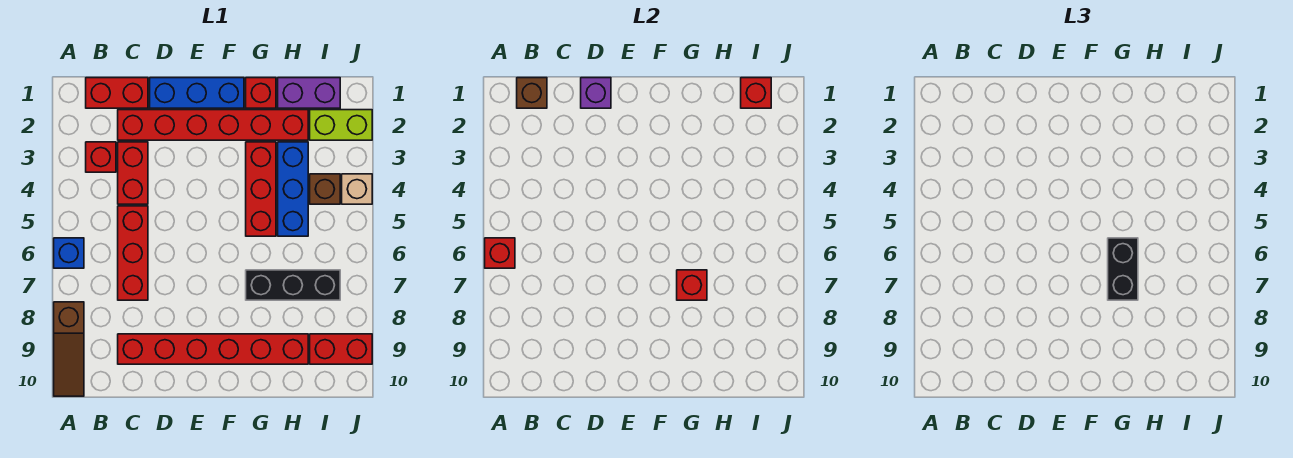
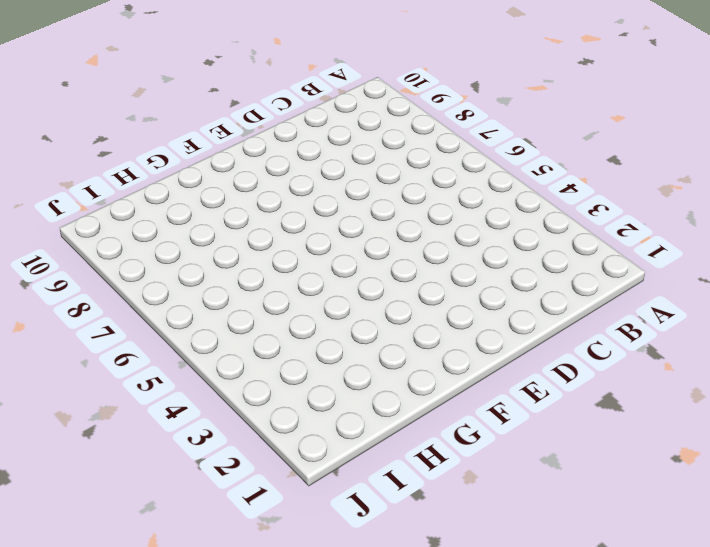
none -> blue 1x1 brick [54,238,84,268]
none -> brown 1x3 slope [54,302,84,396]
none -> red 1x2 brick [86,78,148,108]

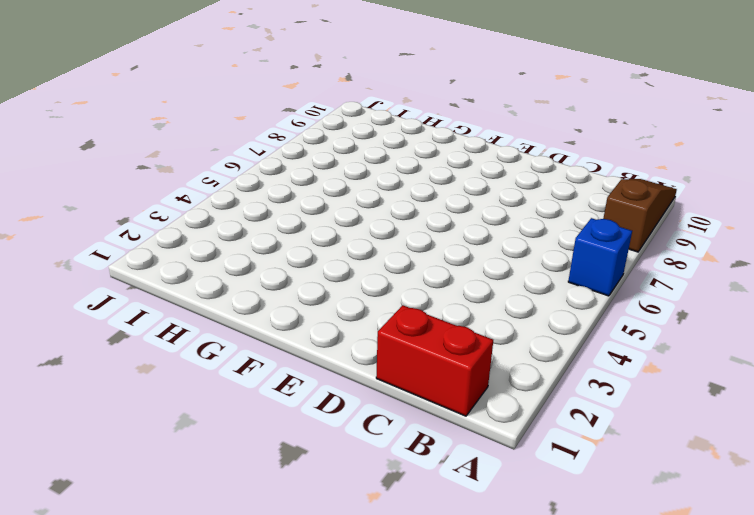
none -> red 1x1 brick [86,142,116,172]
none -> red 1x6 brick [118,110,308,140]
none -> red 1x2 brick [118,142,148,204]

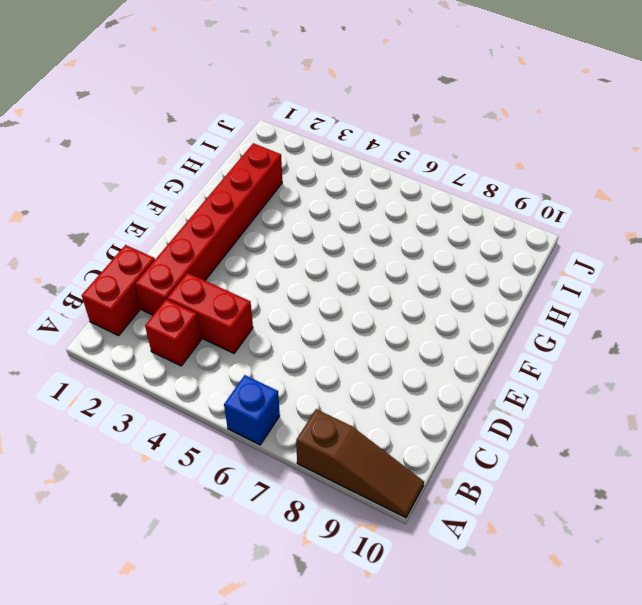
none -> red 1x3 brick [118,206,148,300]
none -> red 1x6 brick [118,334,308,364]
none -> blue 1x3 brick [150,78,244,108]

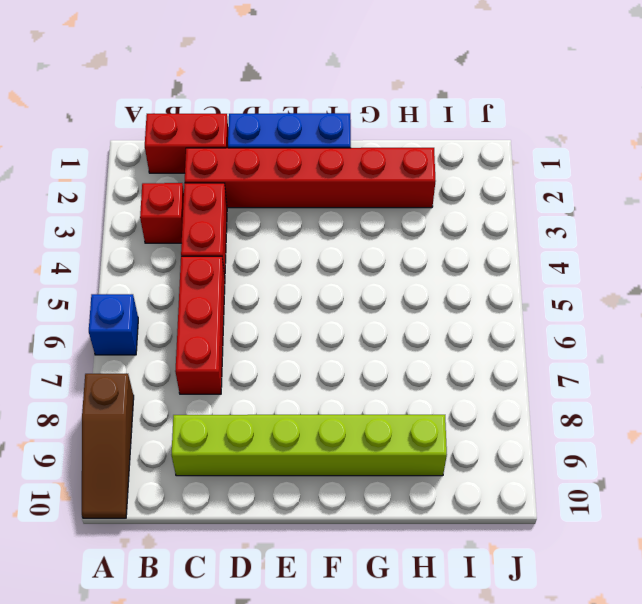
lime 1x6 brick [171,415,447,476] -> red 1x6 brick [118,334,308,364]
none -> red 1x1 brick [246,78,276,108]
none -> red 1x3 brick [246,142,276,236]
none -> black 1x3 brick [246,270,340,300]

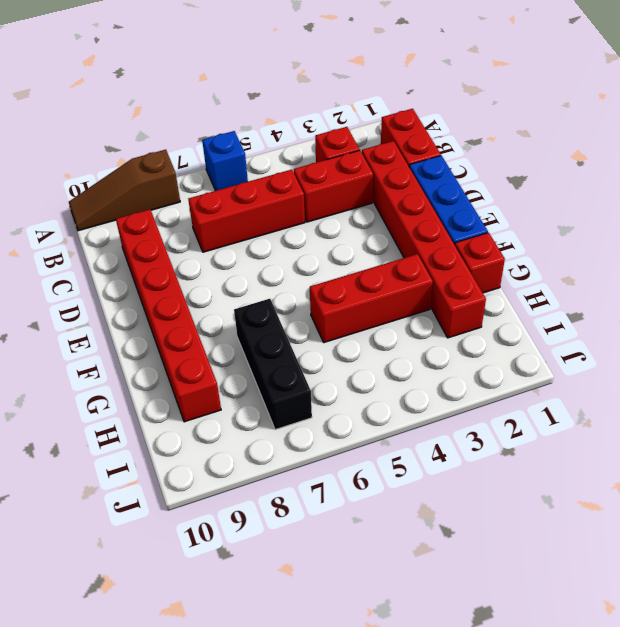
none -> purple 1x2 brick [278,78,340,108]
none -> blue 1x3 brick [278,142,308,236]
none -> lime 1x2 brick [310,110,372,140]

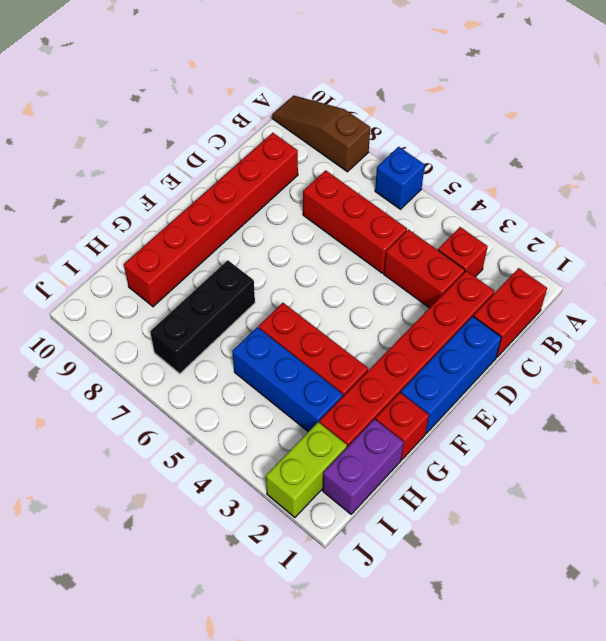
none -> brown 1x1 brick [310,174,340,204]
none -> red 1x2 brick [310,334,372,364]
none -> tan 1x1 brick [342,174,372,204]

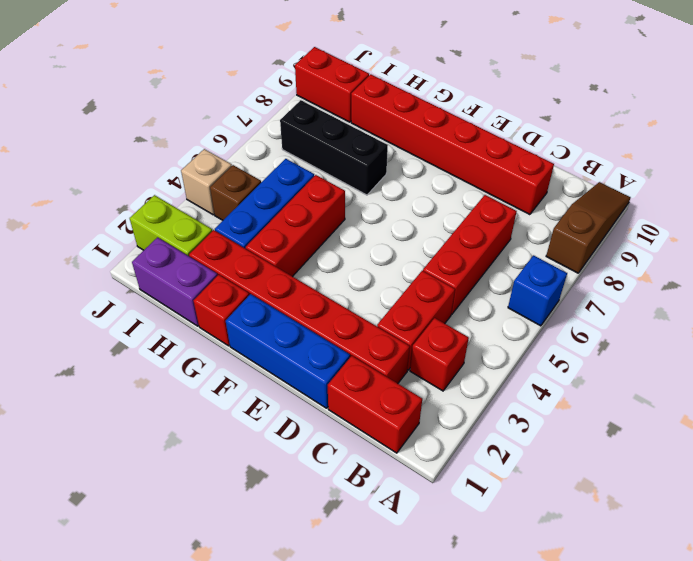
none -> red 1x1 brick [485,238,515,268]
none -> brown 1x1 brick [517,78,547,108]
none -> purple 1x1 brick [581,78,611,108]

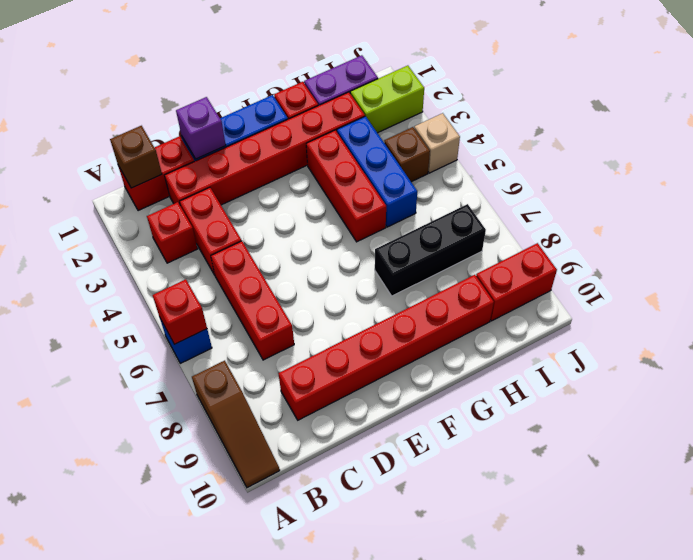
none -> red 1x1 brick [677,270,707,300]
none -> red 1x1 brick [741,78,771,108]
none -> black 1x2 brick [1108,238,1138,300]

